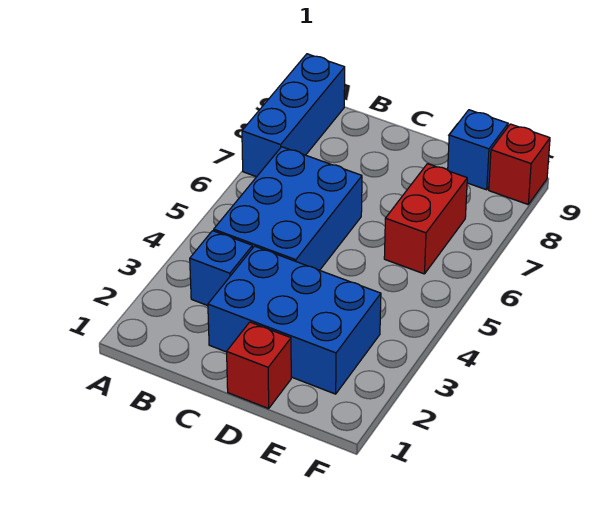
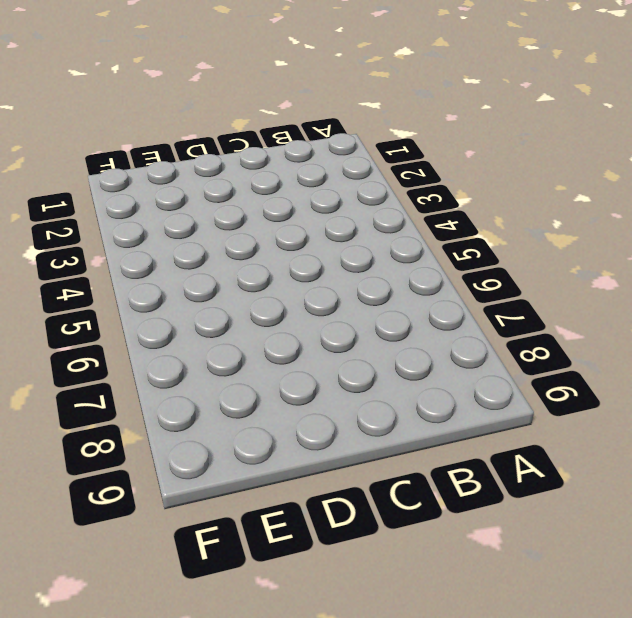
none -> blue 1x3 brick [242,54,345,177]
none -> blue 1x1 brick [190,231,252,306]

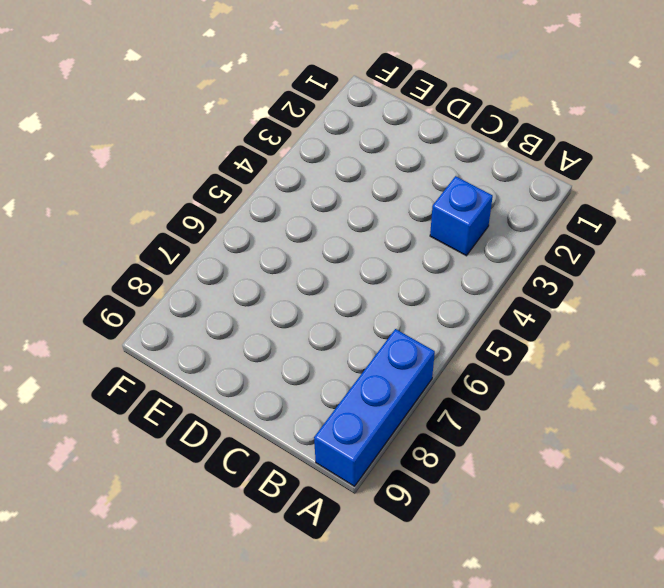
none -> blue 2x3 brick [214,147,362,270]
none -> blue 2x3 brick [208,246,381,394]

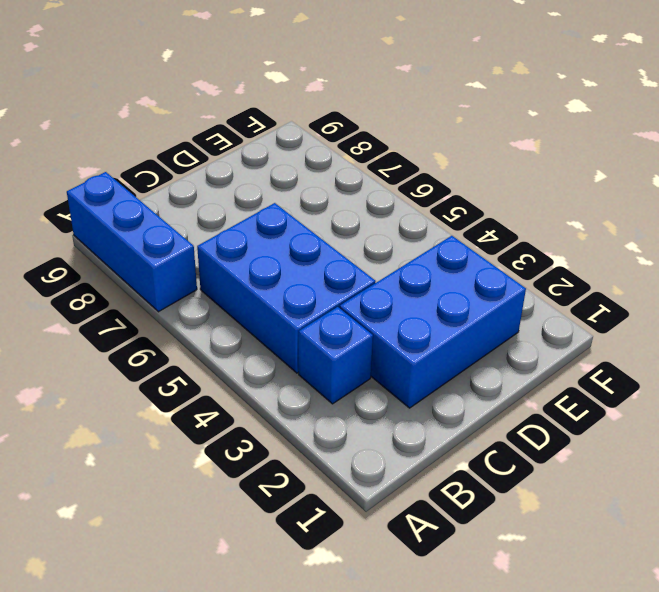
none -> red 1x1 brick [227,322,291,409]
none -> red 1x2 brick [384,164,467,274]

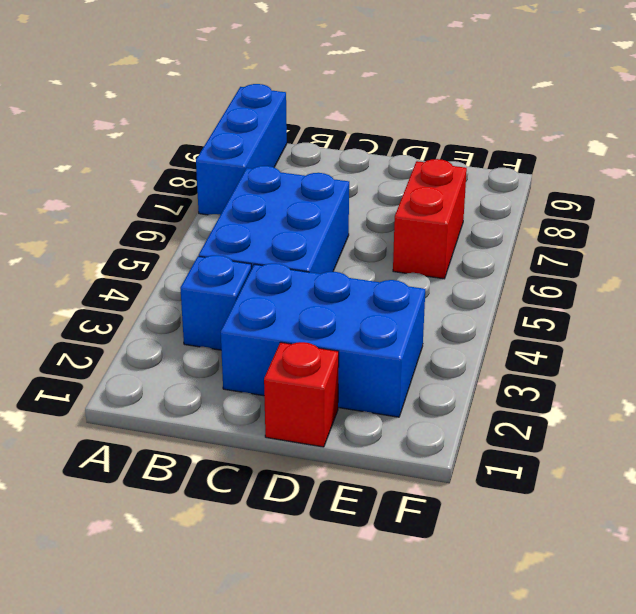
none -> blue 1x1 brick [448,110,508,190]
none -> red 1x1 brick [489,124,550,204]

